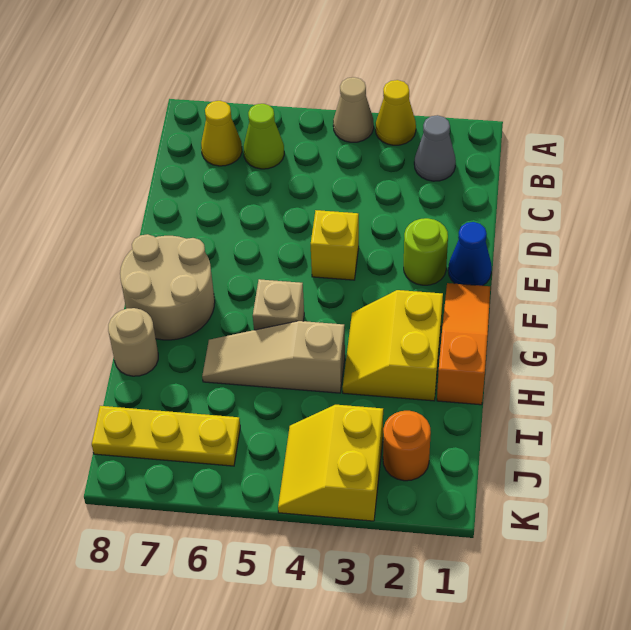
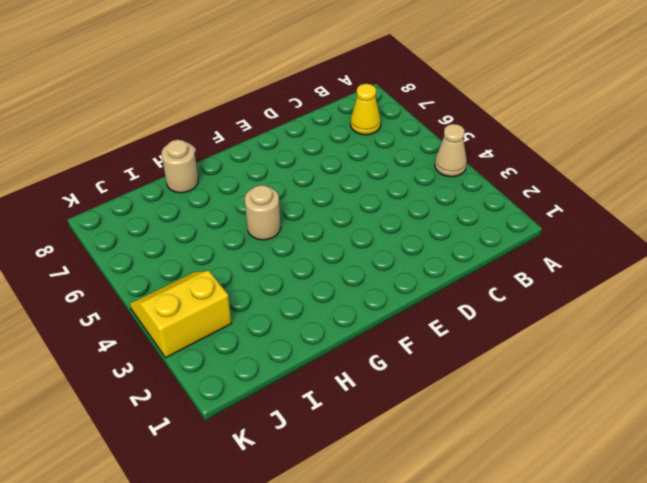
tan 1x1 round brick [245,185,281,240] -> tan 1x1 brick [253,279,304,330]
none -> yellow 1x1 cone [376,80,416,145]
none -> grey 1x1 cone [414,115,456,181]
none -> lime 1x1 cone [244,104,284,169]

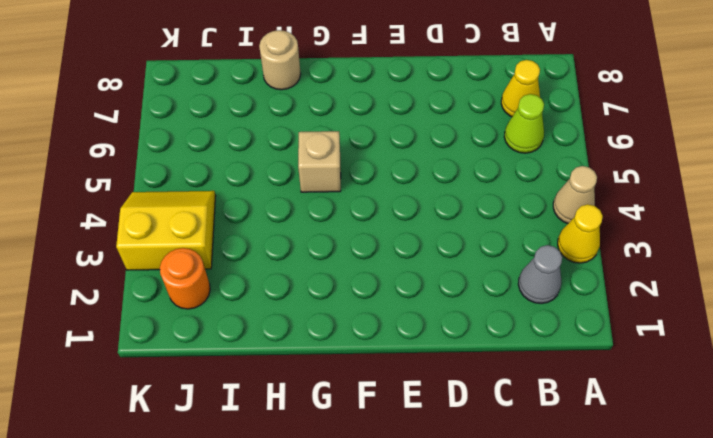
none -> blue 1x1 cone [448,222,492,286]
none -> lime 1x1 round brick [404,218,448,285]
none -> yellow 1x1 brick [311,210,359,280]

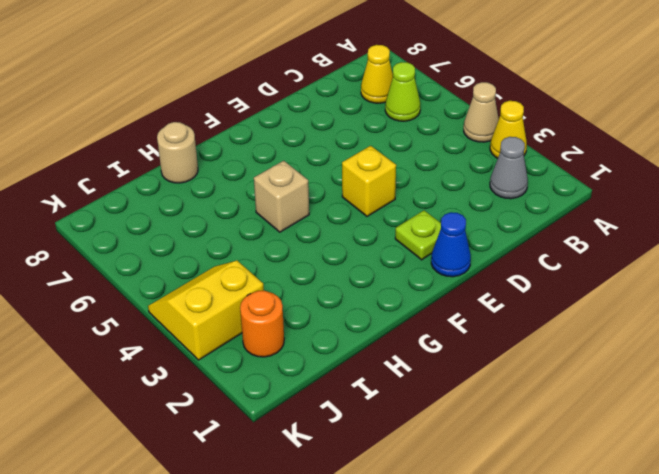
lime 1x1 plate [395,210,441,260] -> lime 1x1 round brick [404,218,448,285]
none -> orange 1x3 slope [437,283,490,405]
none -> tan 2x2 round brick [120,234,215,340]
none -> yellow 2x2 slope [343,290,443,401]

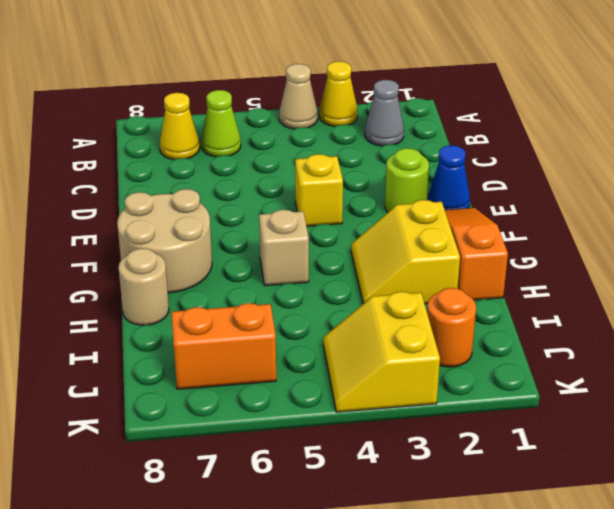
orange 1x2 brick [171,303,276,389] -> yellow 1x3 plate [92,406,240,466]
none -> tan 1x3 slope [202,321,345,393]

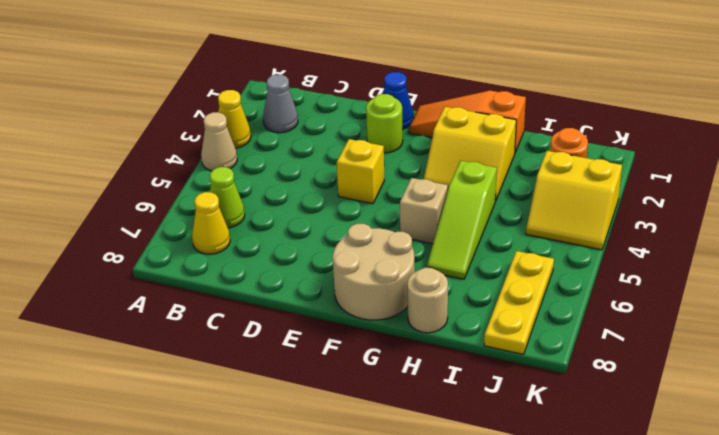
lime 1x3 slope [427,161,497,279] -> tan 1x3 slope [202,321,345,393]

